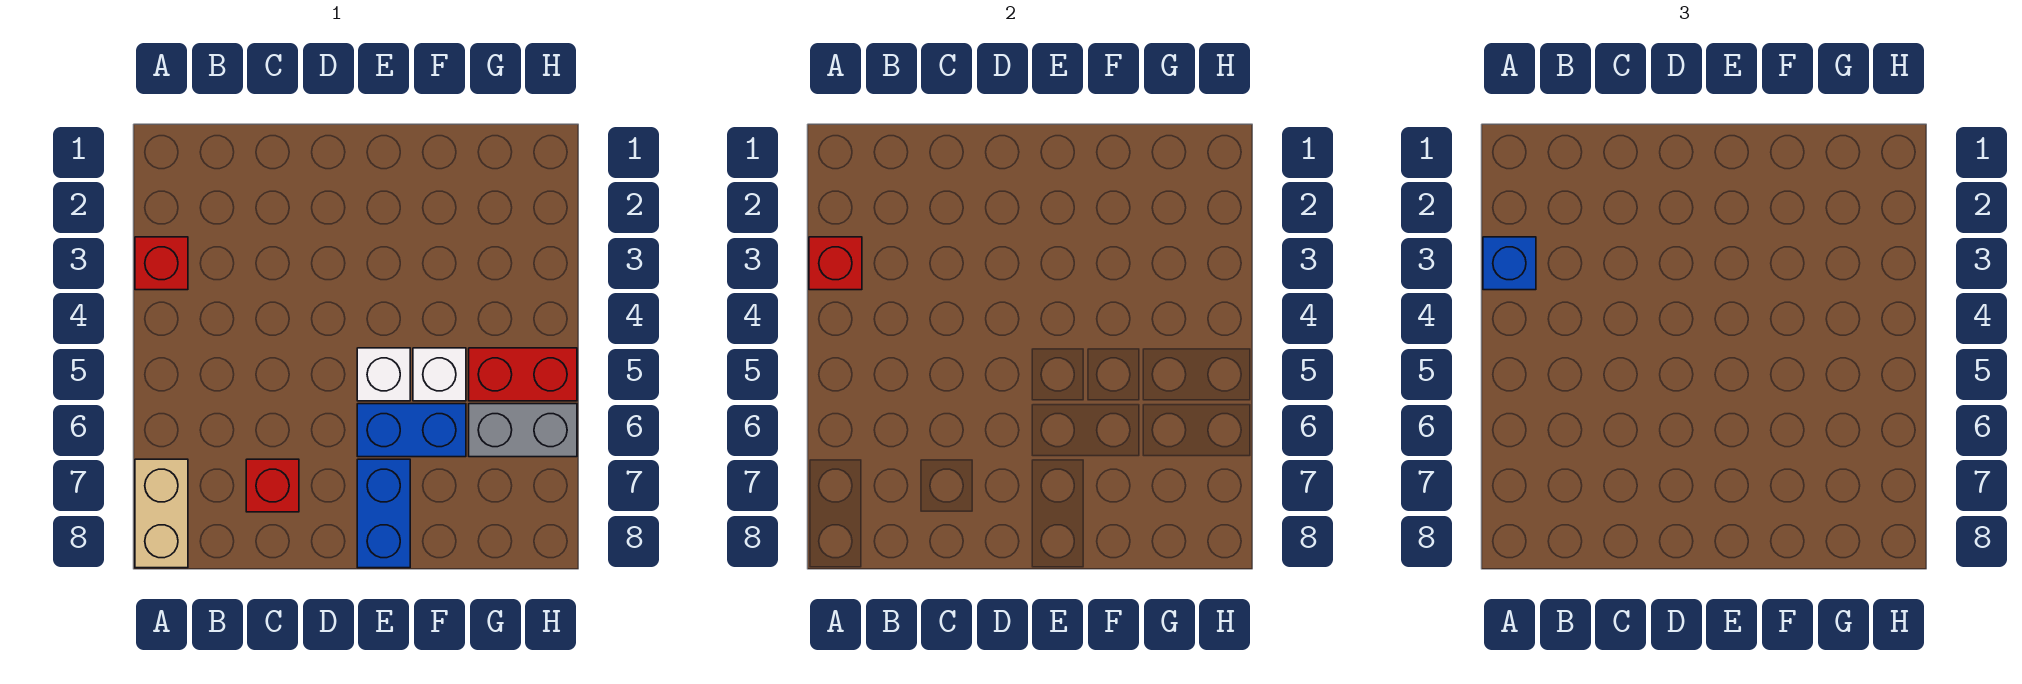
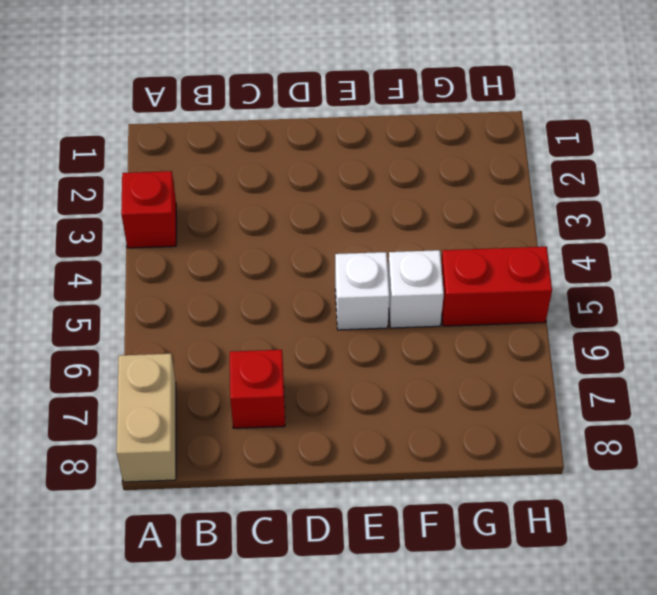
none -> blue 1x2 brick [357,404,466,457]
none -> blue 1x2 brick [357,459,410,568]

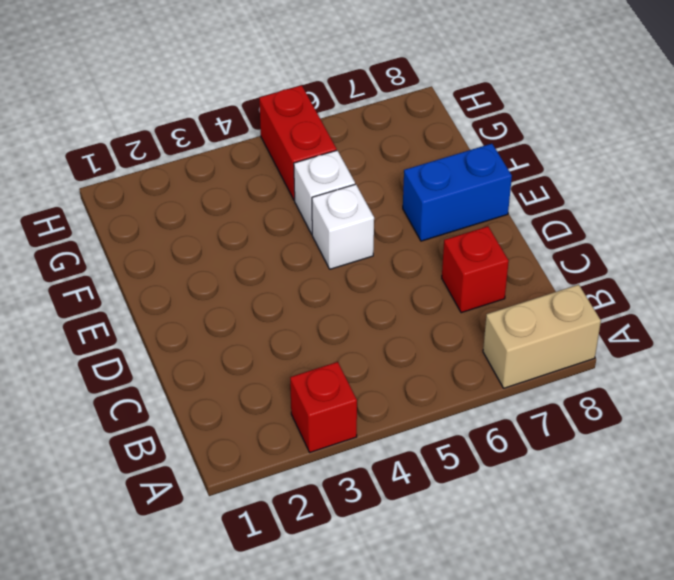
none -> blue 1x2 brick [357,404,466,457]
none -> grey 1x2 brick [469,404,577,457]

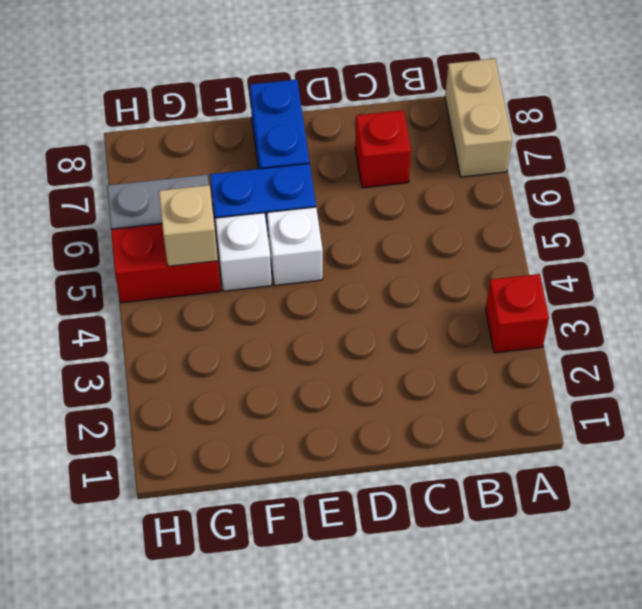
tan 1x1 brick [159,185,218,266] -> none
none -> red 1x1 brick [809,237,862,290]
none -> blue 1x1 brick [1483,237,1536,290]

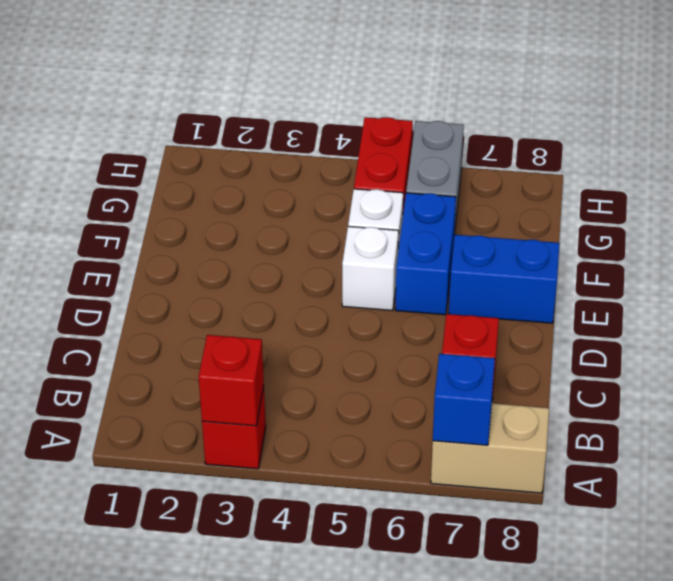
blue 1x1 brick [433,354,495,445] -> blue 1x1 brick moved to [1483,237,1536,290]

